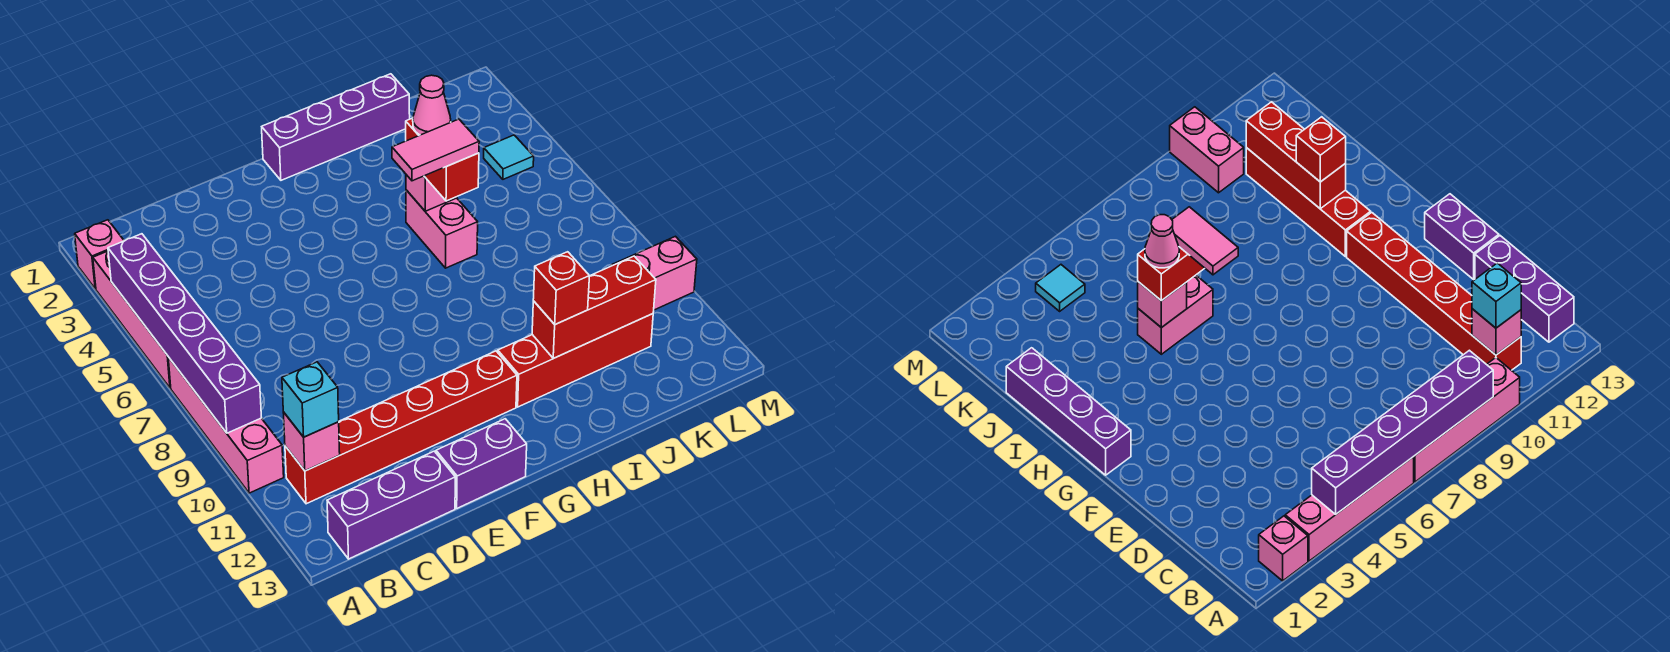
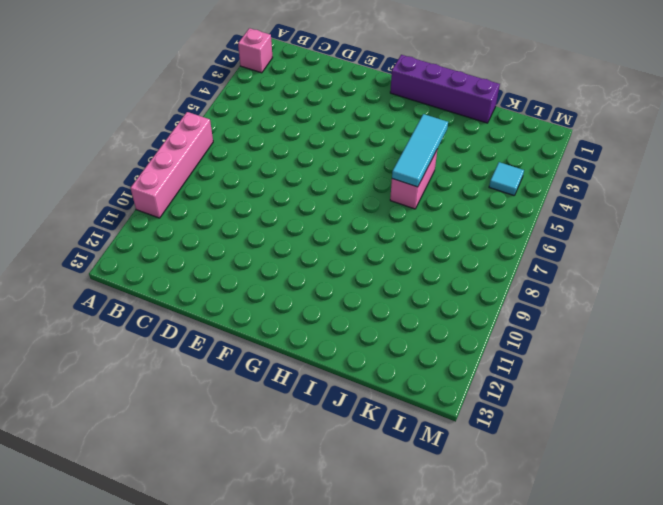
cyan 1x3 tile [392,114,448,187] -> pink 1x1 brick [406,175,457,211]
none -> pink 1x4 brick [93,251,171,388]
none -> red 1x6 brick [285,351,517,504]
none -> purple 1x3 brick [327,451,455,559]

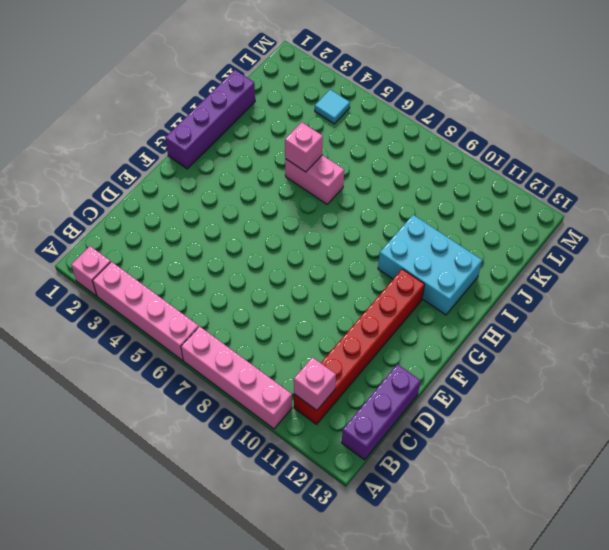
cyan 2x3 brick [378,215,482,315] -> red 1x4 brick [498,314,653,407]
none -> purple 1x2 brick [436,419,527,508]
none -> pink 1x2 brick [611,236,697,310]
none -> purple 1x6 brick [108,234,262,433]

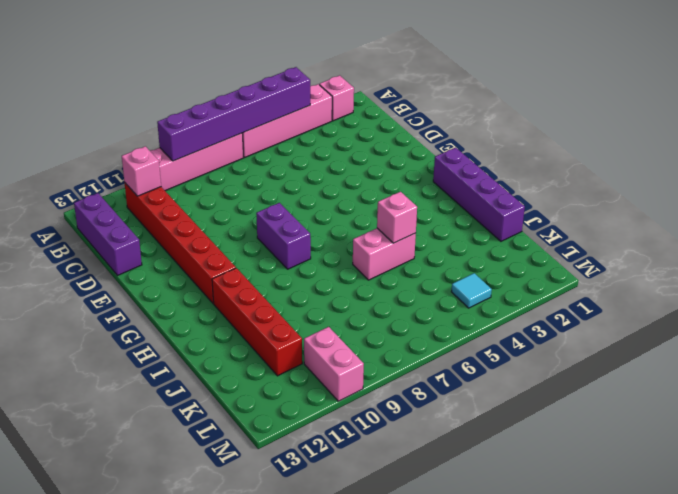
purple 1x2 brick [256,203,311,269] -> purple 1x2 brick moved to [436,419,527,508]
none -> red 1x3 brick [532,256,656,358]
none -> cyan 1x1 brick [282,362,339,437]
none -> red 1x2 brick [406,118,479,201]

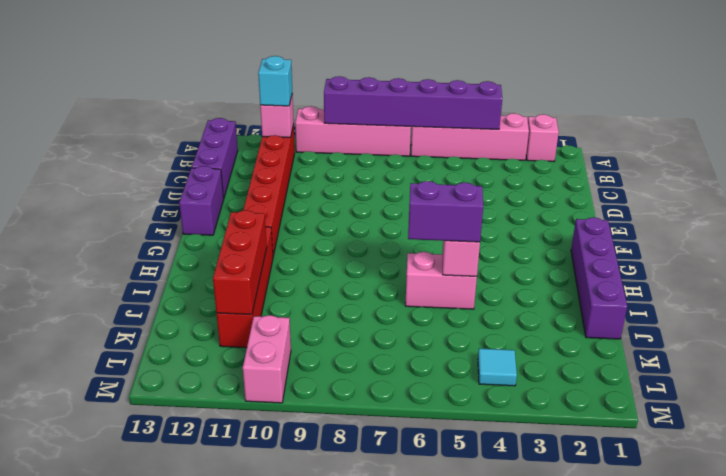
purple 1x2 brick [408,181,483,242] -> red 1x2 brick [406,118,479,201]
none -> red 1x1 brick [533,252,589,324]
none -> pink 1x2 tile [392,119,479,181]
none -> pink 1x1 cone [413,75,451,135]

